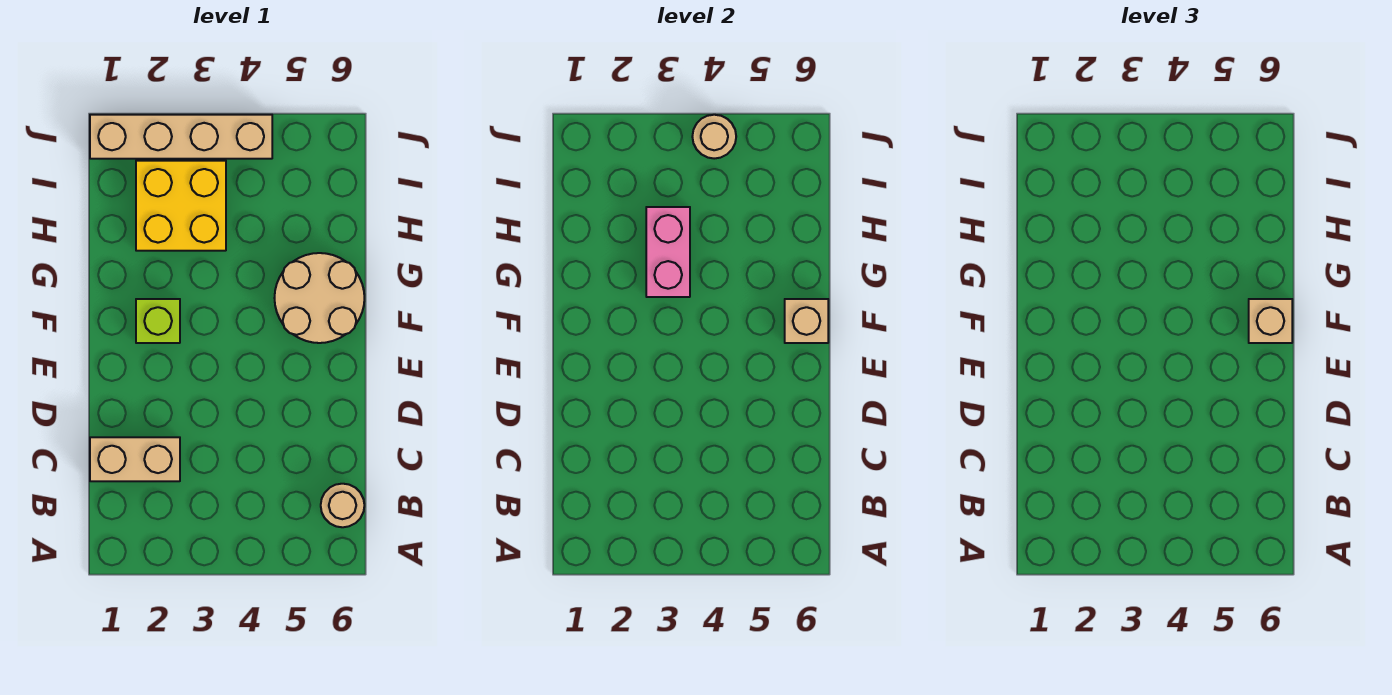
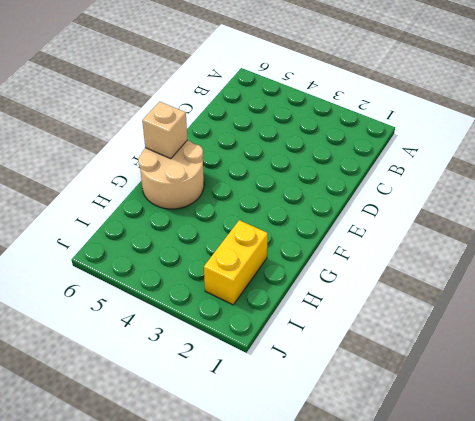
yellow 1x2 brick [204,220,268,305] -> yellow 2x2 brick [136,161,226,251]
none -> tan 1x1 round brick [321,484,364,527]
none -> tan 1x2 brick [90,437,180,481]

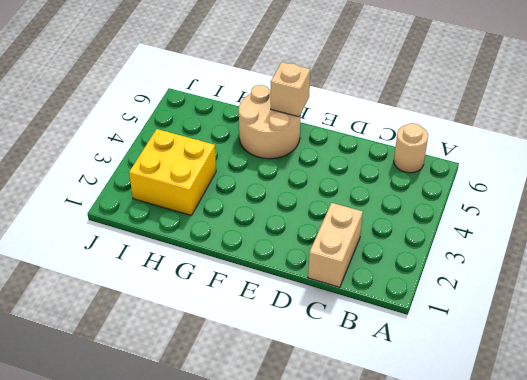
none -> lime 1x1 brick [136,299,180,343]
none -> tan 1x4 brick [90,115,272,159]

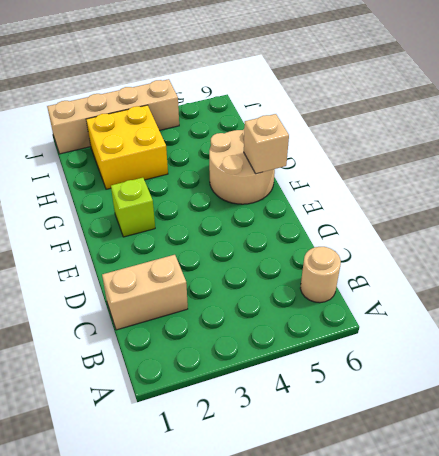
none -> pink 1x2 brick [646,207,690,297]
none -> tan 1x1 round brick [692,115,736,159]

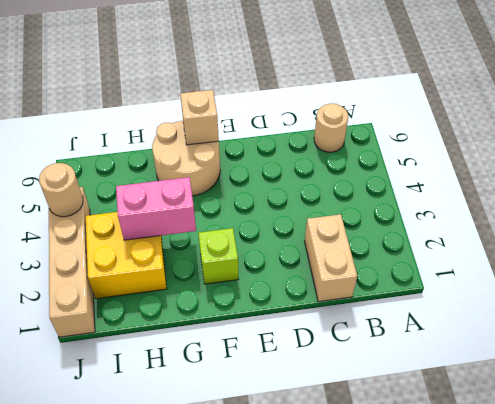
none -> tan 1x1 brick [1249,299,1292,343]

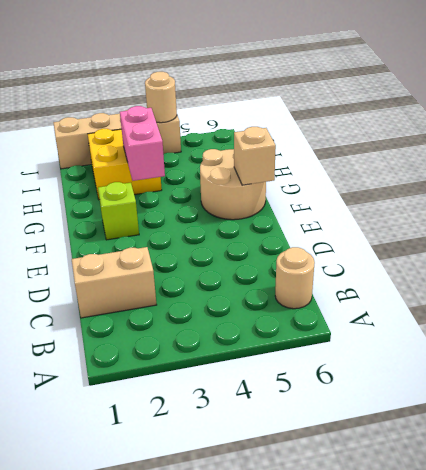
none -> tan 1x1 brick [1249,299,1292,343]

